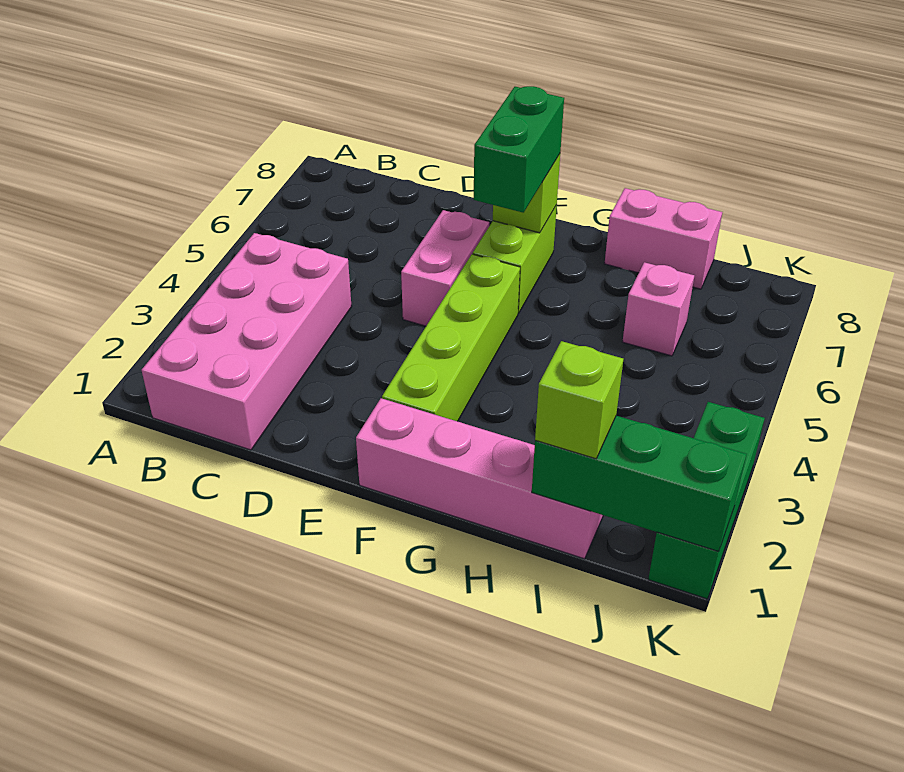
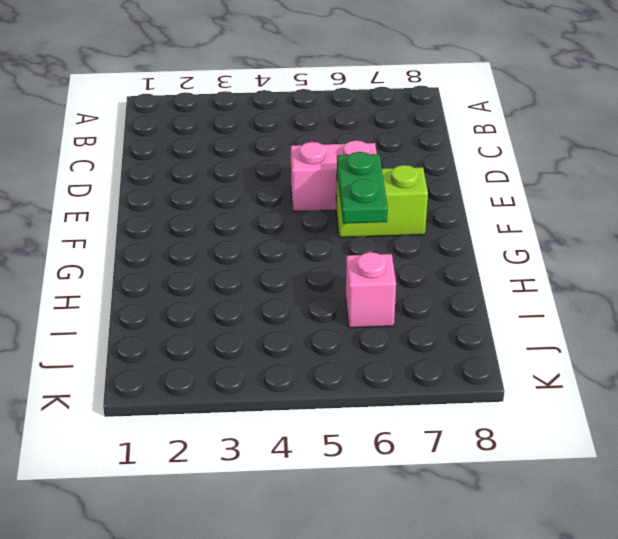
green 1x2 plate [337,152,388,224] -> none
none -> pink 2x4 brick [142,233,352,450]
none -> pink 1x4 brick [356,398,603,559]
none -> lime 1x4 brick [382,254,520,421]

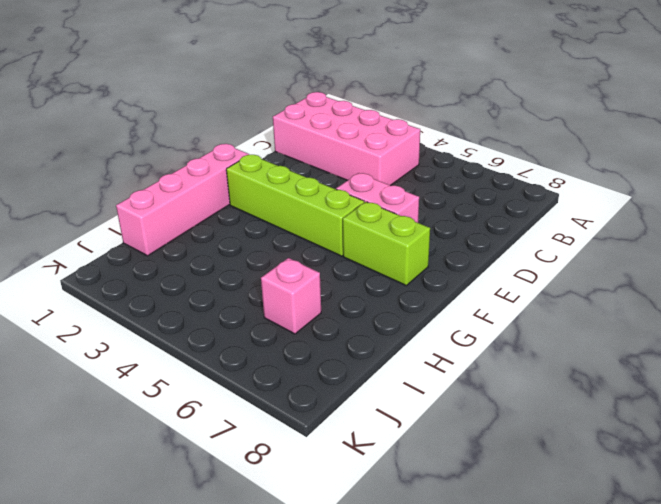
none -> pink 1x2 brick [605,188,722,289]
none -> green 1x3 brick [648,402,765,599]
none -> lime 1x1 brick [493,154,560,233]

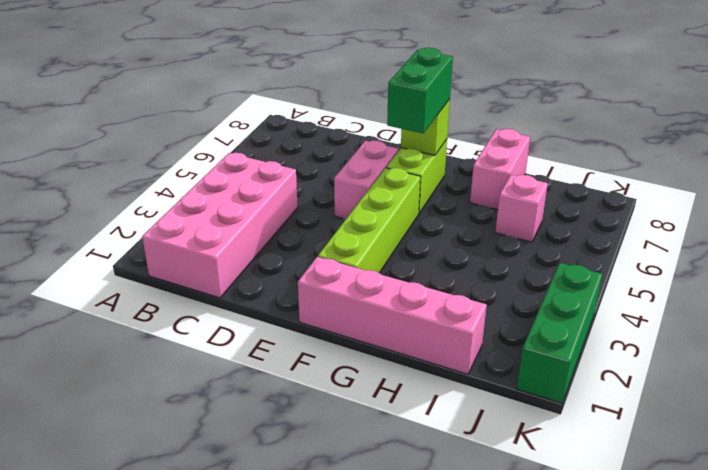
pink 1x2 brick [470,129,530,210] -> pink 1x2 brick turned to [605,188,722,289]
none -> green 1x3 brick [532,416,747,552]
none -> lime 1x1 brick [535,341,623,459]

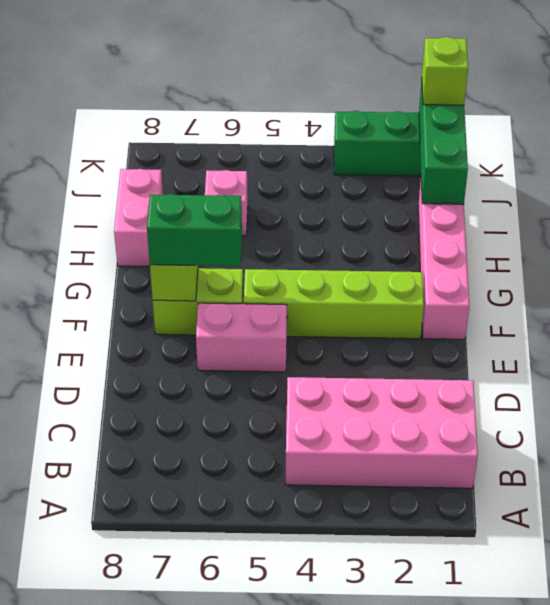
lime 1x1 brick [422,37,468,105] -> lime 1x1 brick moved to [535,341,623,459]

